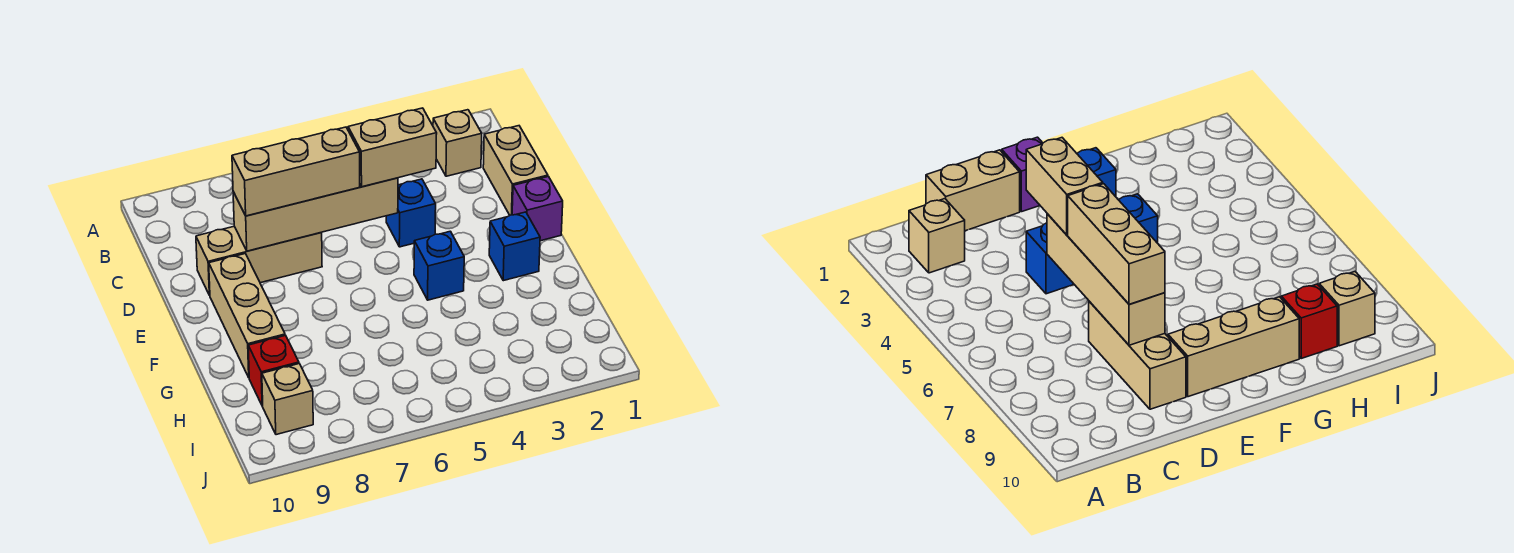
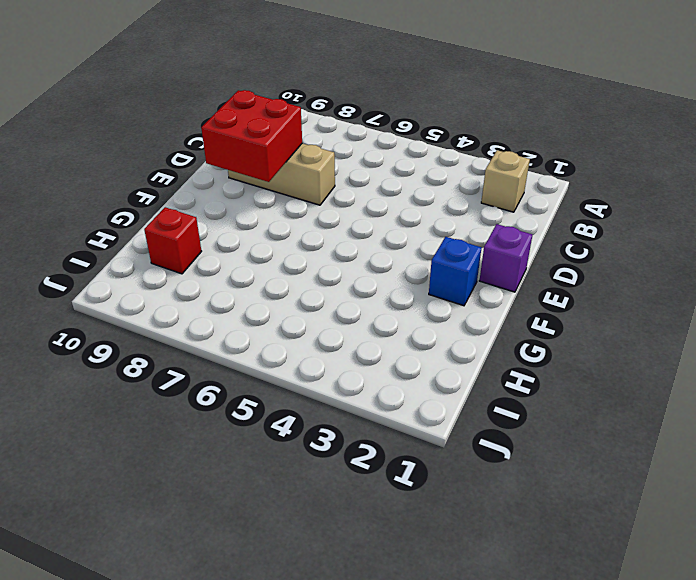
red 2x2 brick [201,90,302,182] -> tan 1x4 brick [233,178,398,251]
none -> tan 1x2 brick [483,126,548,215]
none -> blue 1x1 brick [386,179,436,247]
none -> tan 1x3 brick [209,254,285,377]

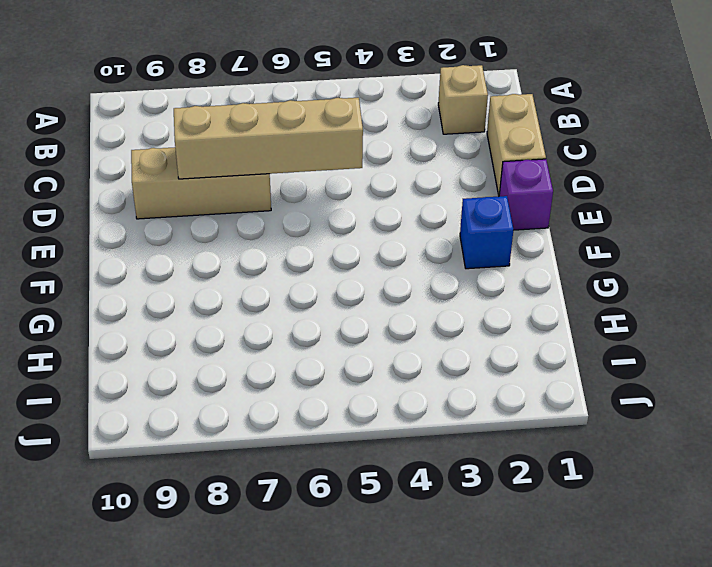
none -> blue 1x1 brick [386,179,436,247]
none -> tan 1x3 brick [209,254,285,377]
none -> blue 1x1 brick [414,231,464,300]

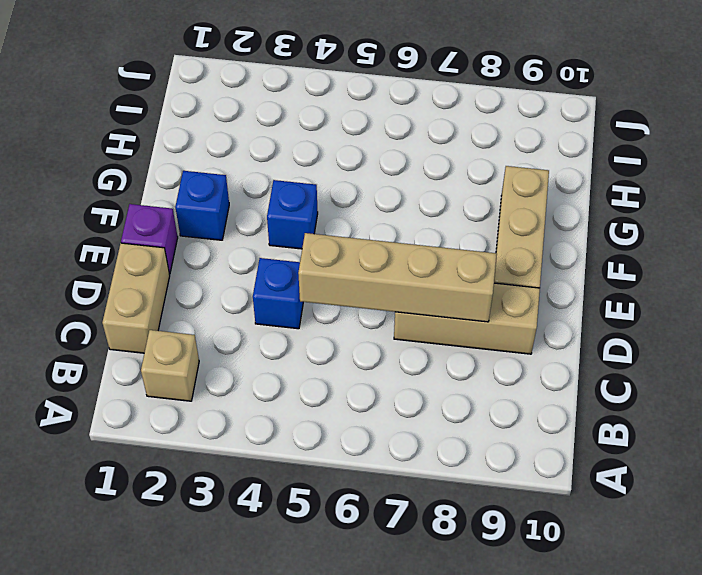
none -> red 1x1 brick [248,335,299,406]
none -> tan 1x1 brick [262,364,313,435]
none -> tan 1x2 brick [348,108,437,187]

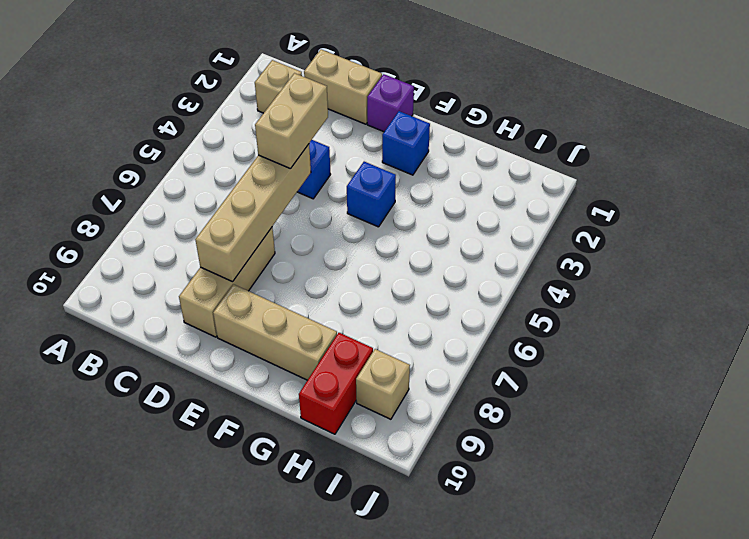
red 1x2 brick [299,333,373,434] -> red 1x1 brick [248,335,299,406]
none -> tan 1x3 brick [232,127,360,216]

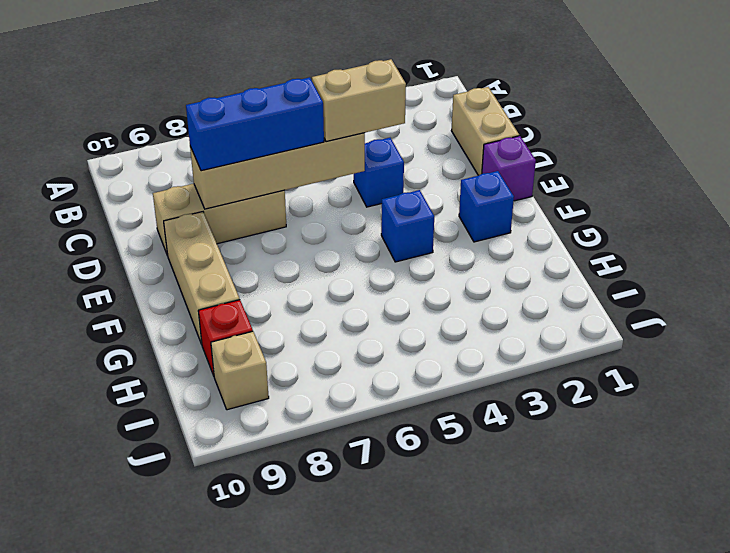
blue 1x3 brick [186,77,324,171] -> tan 1x3 brick [232,127,360,216]
none -> tan 1x1 brick [433,110,482,176]

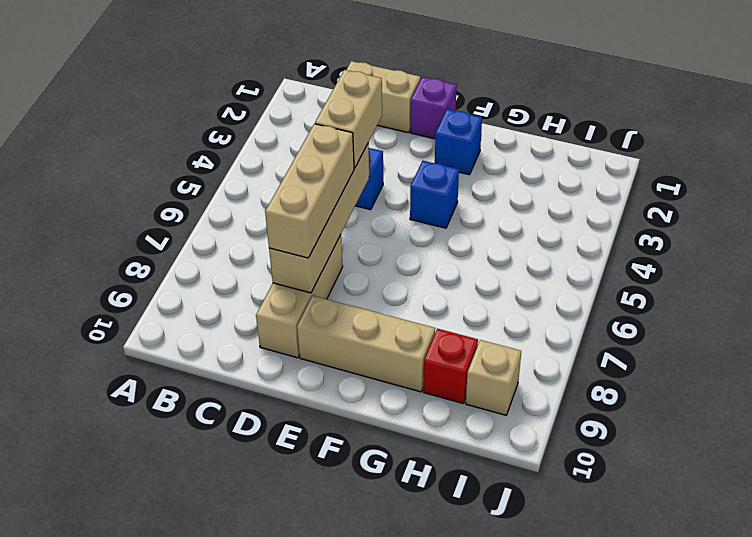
none -> tan 1x1 brick [433,110,482,176]

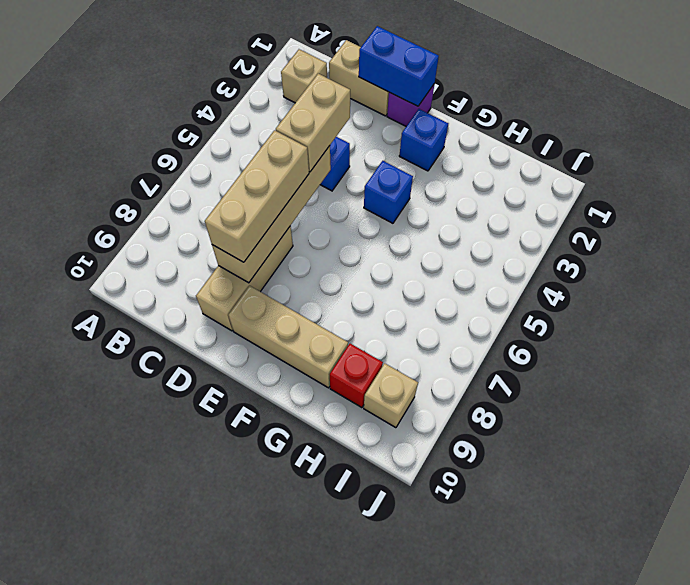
blue 1x2 brick [359,26,439,106] -> none

